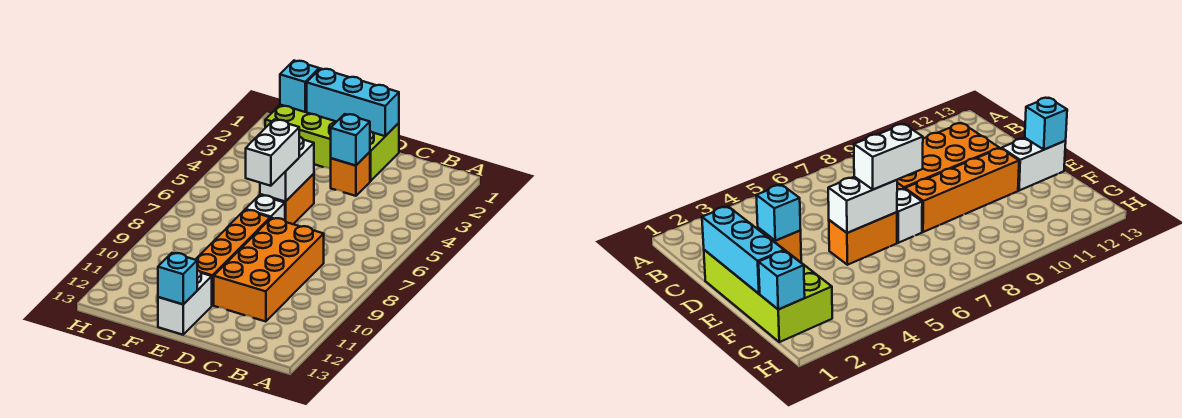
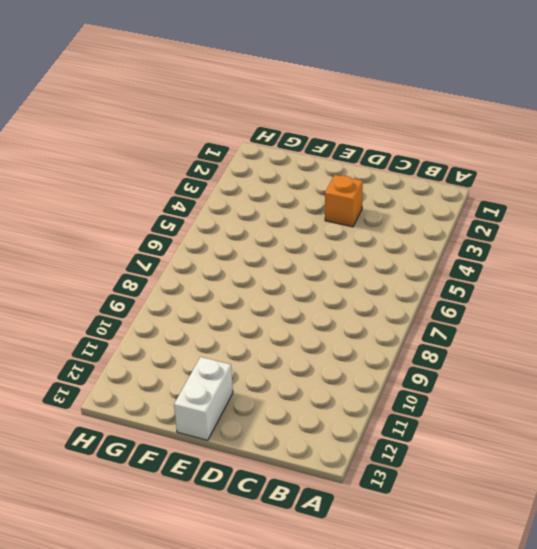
none -> orange 2x4 brick [214,218,324,322]
none -> lime 2x4 brick [265,105,399,181]
none -> orange 1x2 brick [260,174,314,224]

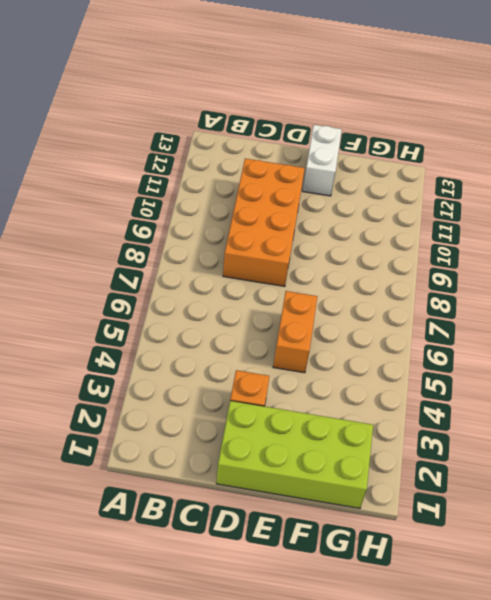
none -> white 1x1 brick [246,195,285,220]
none -> orange 1x4 brick [195,210,270,305]
none -> cyan 1x3 brick [307,69,399,136]

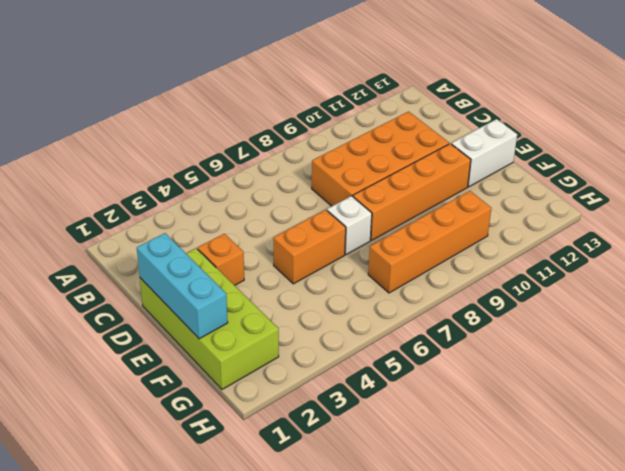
orange 1x4 brick [368,191,491,293] -> none
none -> cyan 1x1 brick [331,114,370,166]
none -> white 1x2 brick [260,137,314,202]
none -> cyan 1x1 brick [158,253,197,304]

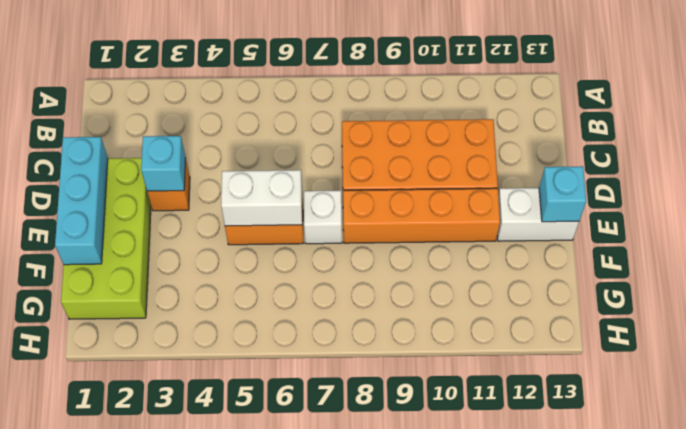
none -> cyan 1x1 brick [280,61,319,112]
none -> white 1x2 brick [246,120,299,186]

